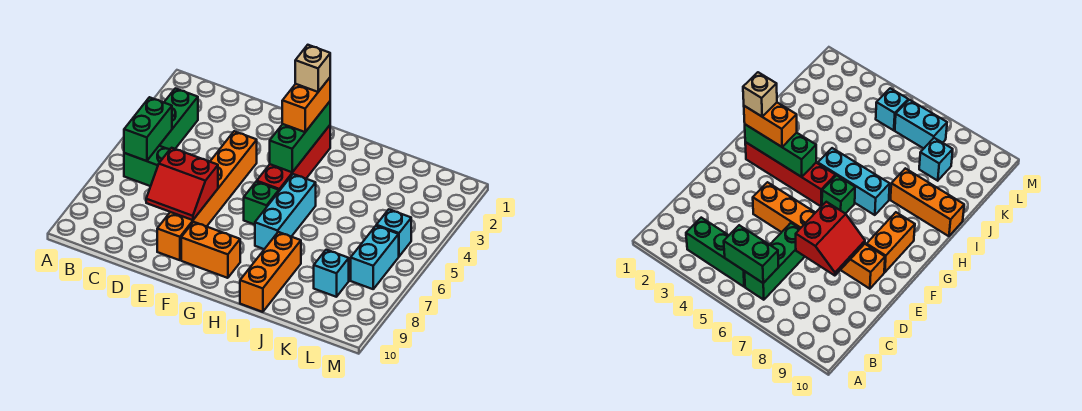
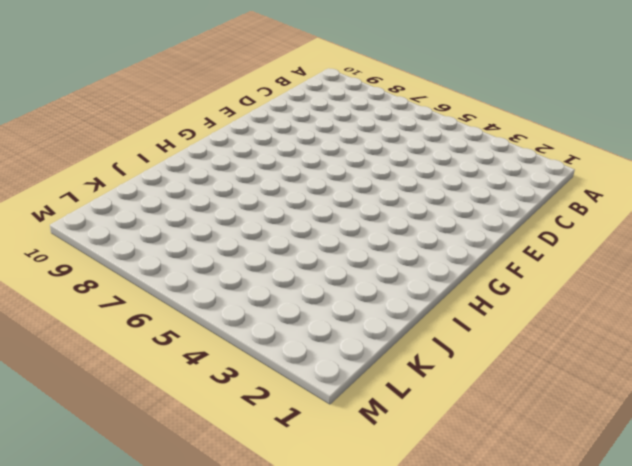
none -> green 1x3 brick [159,88,198,149]
none -> green 1x3 brick [124,146,170,186]
none -> orange 1x6 brick [157,131,257,260]

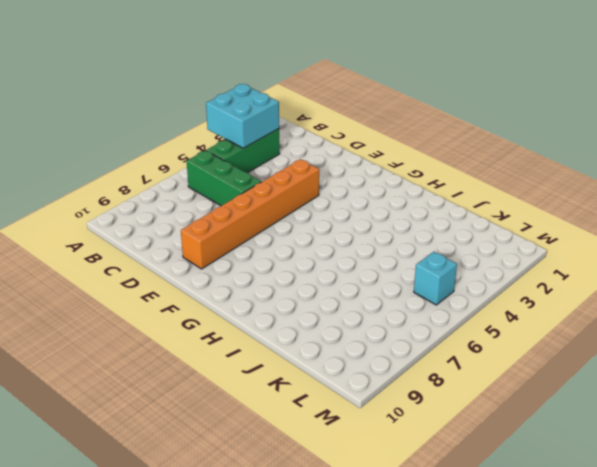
cyan 2x2 brick [206,84,279,148] -> none
none -> orange 1x2 brick [181,222,240,278]
none -> red 1x4 brick [257,125,330,191]
none -> green 1x1 brick [244,182,279,225]

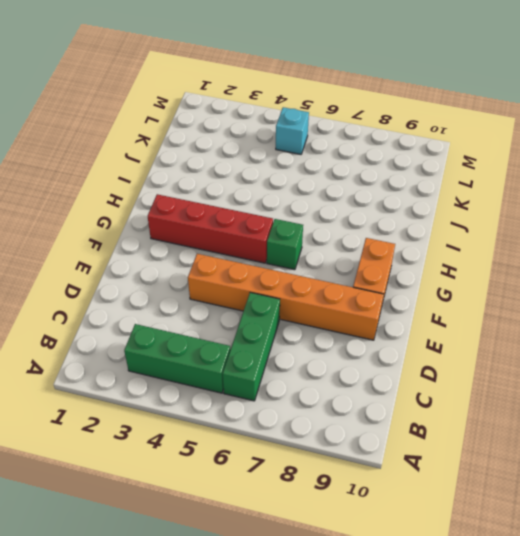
none -> cyan 1x3 brick [255,174,316,249]
none -> orange 1x3 brick [240,232,301,312]
none -> cyan 1x1 brick [314,250,349,297]

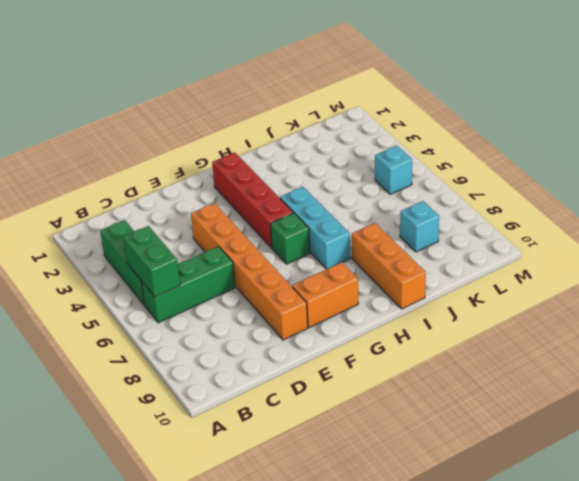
none -> cyan 1x2 brick [351,226,399,289]
none -> red 2x2 slope [146,148,218,220]
none -> green 1x3 brick [270,102,330,172]

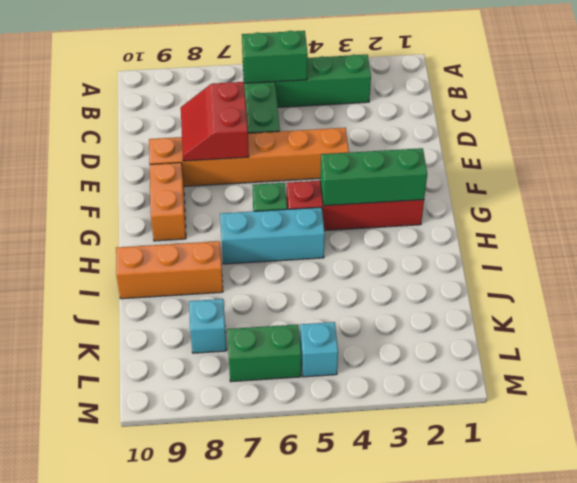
green 1x2 brick [227,324,301,382] -> cyan 1x2 brick [351,226,399,289]
none -> orange 1x2 brick [282,78,330,132]
none -> tan 1x1 brick [295,45,330,92]

